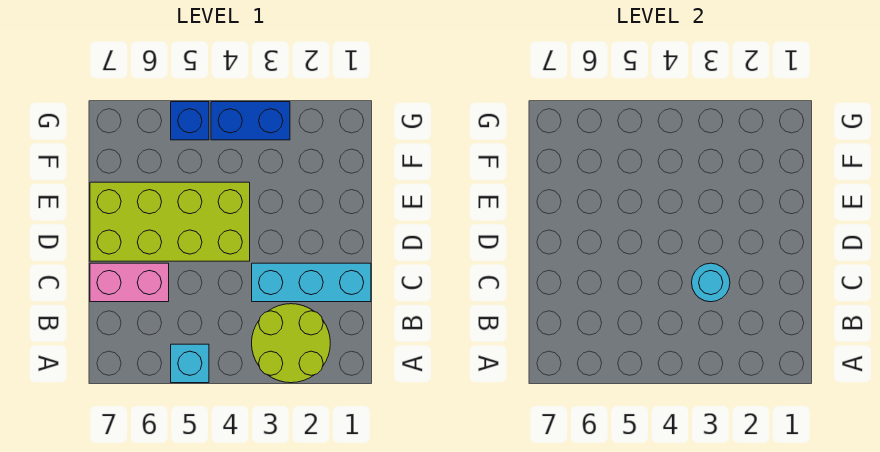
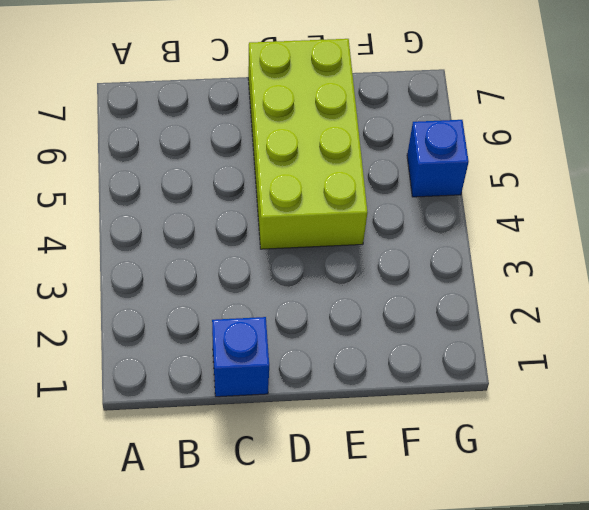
blue 1x1 brick [212,317,269,397] -> cyan 1x3 brick [252,263,371,302]
none -> lime 2x2 round brick [252,304,330,383]
none -> cyan 1x1 brick [171,344,209,383]

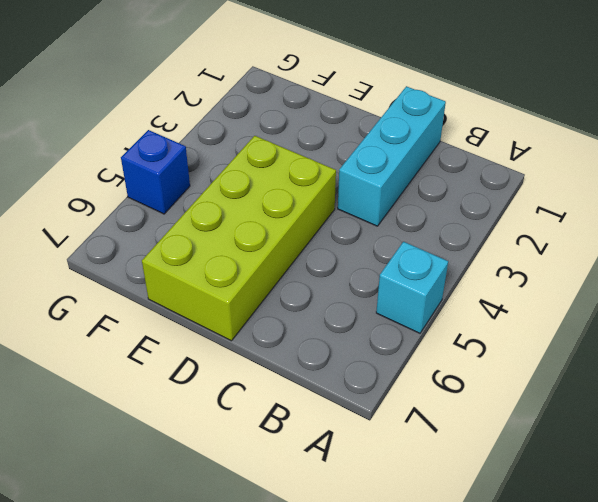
none -> lime 2x2 round brick [252,304,330,383]
none -> pink 1x2 brick [90,263,169,302]

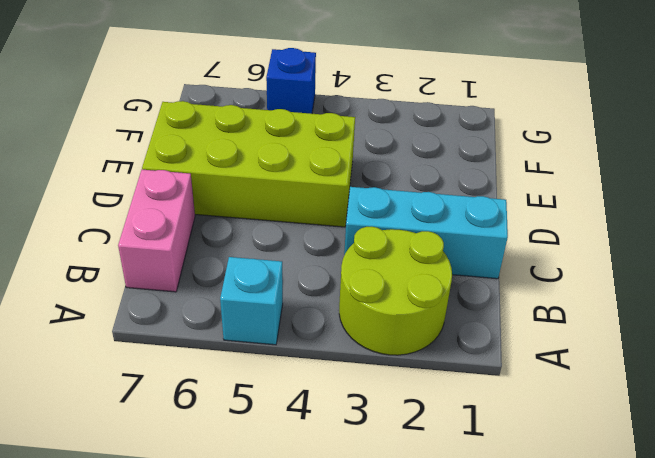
pink 1x2 brick [118,170,195,292] -> pink 1x2 brick turned to [90,263,169,302]
none -> blue 1x2 brick [211,102,290,140]
none -> cyan 1x1 round brick [692,263,730,302]

